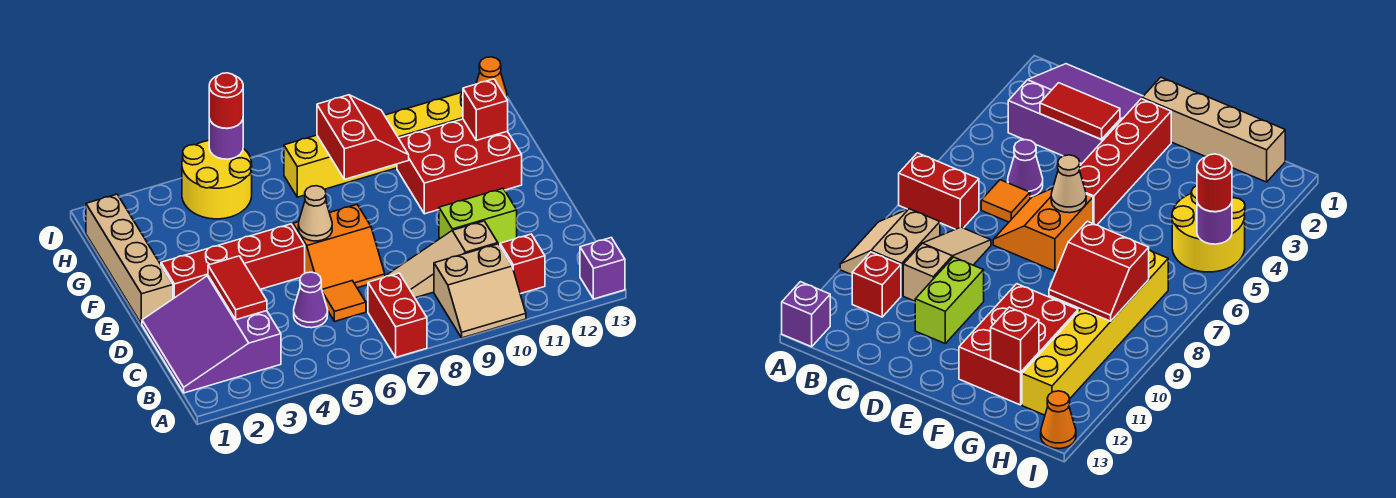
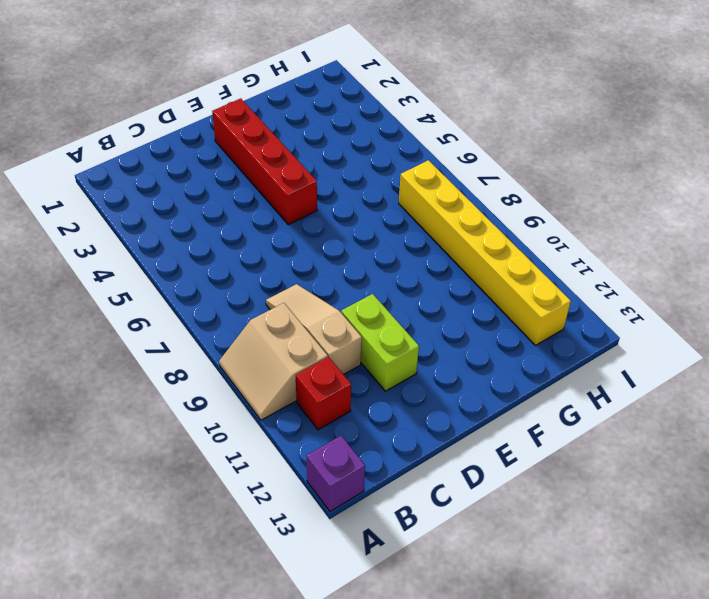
none -> red 1x2 brick [368,273,427,357]
none -> purple 3x3 slope [142,276,281,393]
none -> purple 1x1 cone [294,272,328,328]

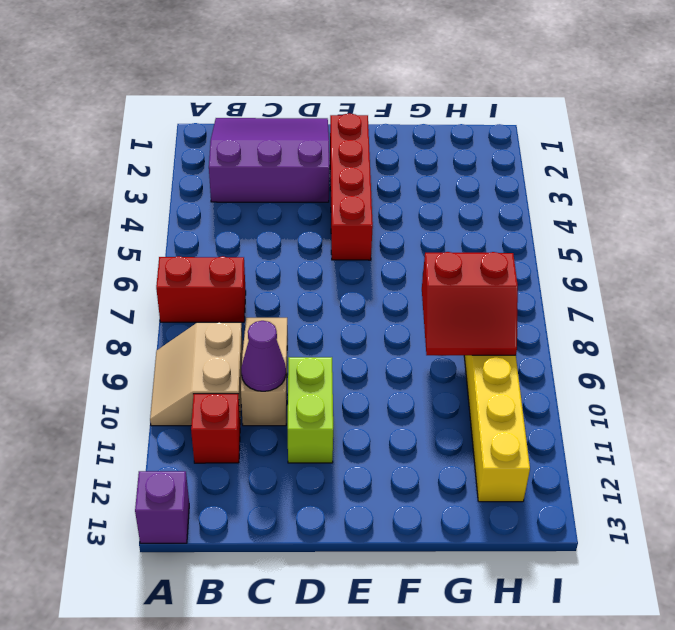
purple 1x1 cone [241,321,286,391] -> purple 1x1 cone moved to [294,272,328,328]
none -> orange 1x1 tile [322,281,366,321]
none -> orange 2x2 slope [293,205,385,289]
none -> tan 1x4 brick [86,194,173,324]

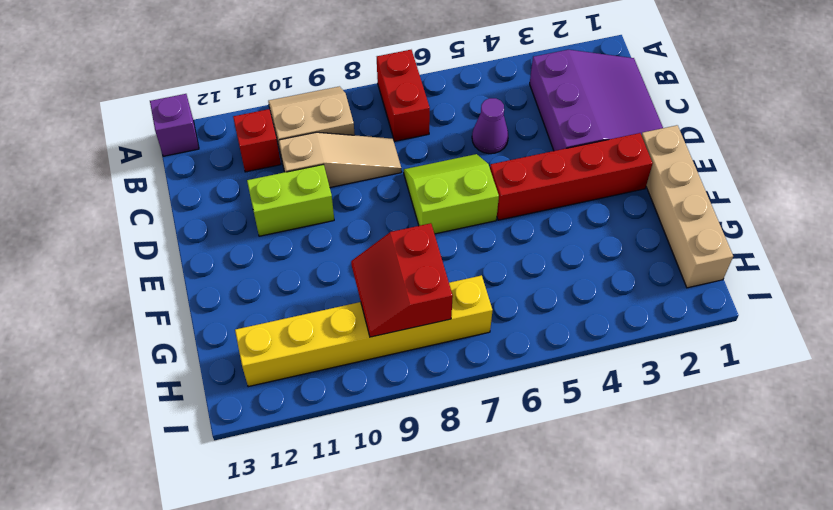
lime 2x2 slope [404,154,499,234] -> orange 2x2 slope [293,205,385,289]
none -> orange 1x1 tile [322,281,366,321]
none -> red 2x3 brick [397,119,522,214]
none -> yellow 2x2 round brick [182,141,252,219]

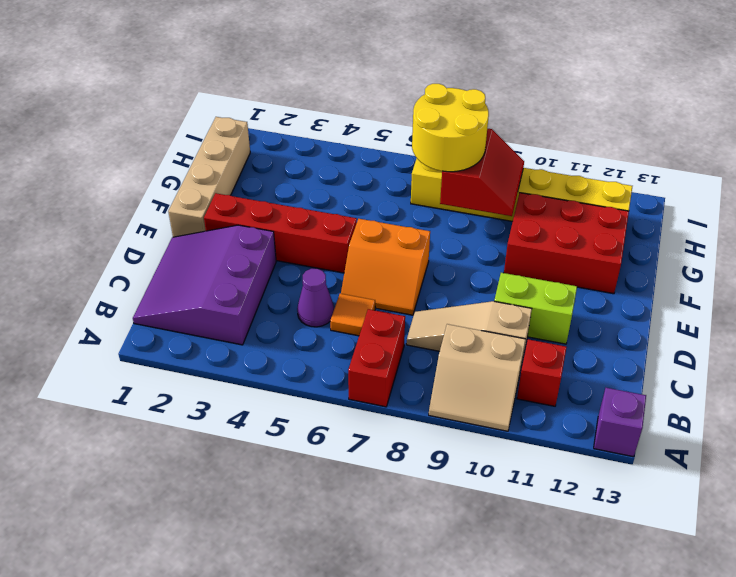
yellow 2x2 round brick [412,84,489,172] -> yellow 2x2 round brick moved to [182,141,252,219]
none -> orange 1x1 cone [476,57,507,99]
none -> red 1x2 tile [208,256,267,320]
none -> tan 1x1 cone [298,186,332,241]

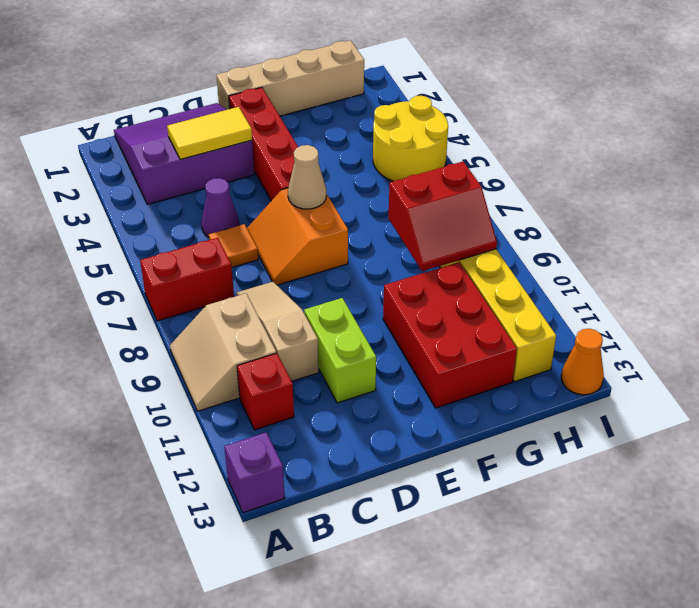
yellow 1x2 tile [167,107,252,160] -> red 1x2 tile [208,256,267,320]
none -> red 1x1 brick [463,79,508,140]
none -> purple 1x1 round brick [209,119,243,159]
none -> red 1x1 round brick [209,73,243,128]

